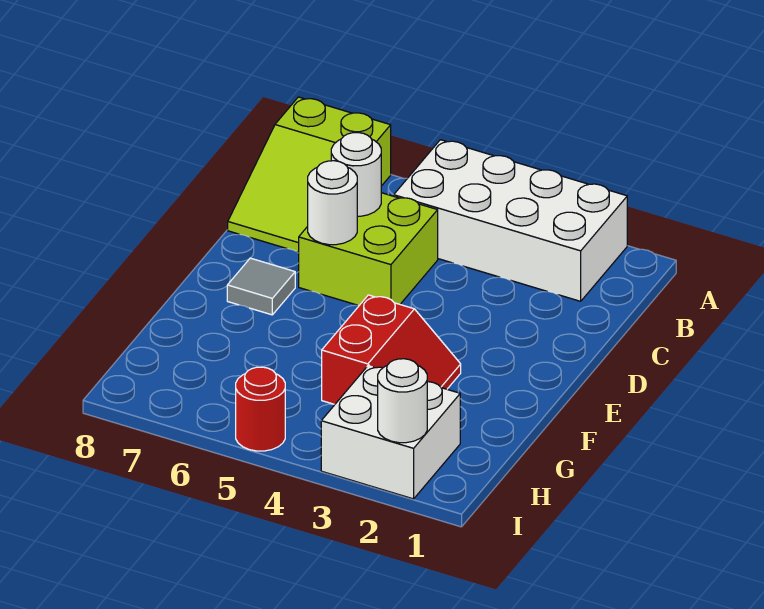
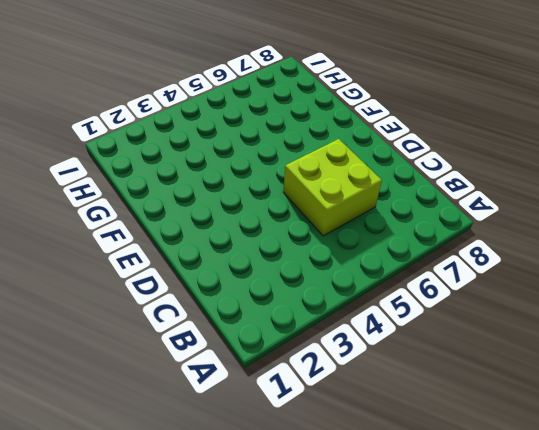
none -> white 2x4 brick [394,140,627,301]
none -> lime 2x3 slope [228,97,391,252]

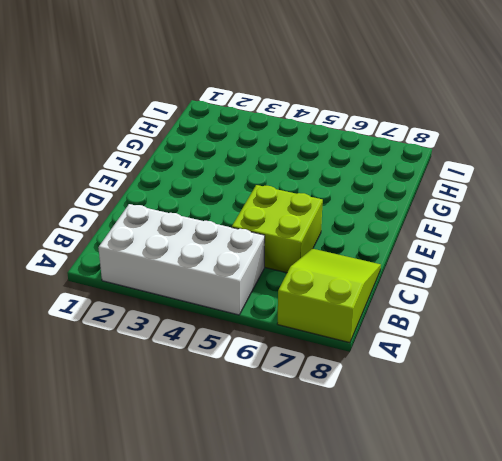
none -> grey 1x1 tile [227,258,295,315]
none -> red 2x2 slope [322,295,461,404]

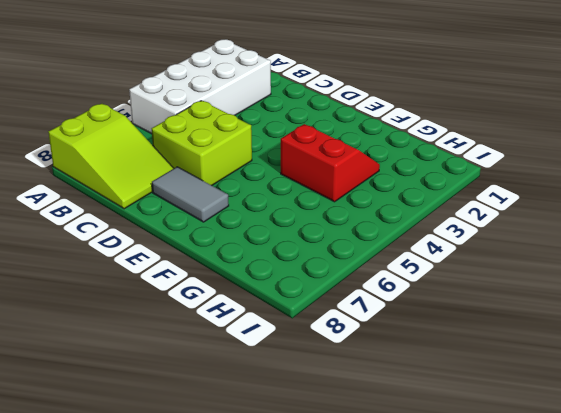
grey 1x2 tile [152,167,229,222] -> grey 1x1 tile [227,258,295,315]
none -> white 2x2 brick [321,366,460,499]
none -> red 1x1 round brick [236,367,285,451]

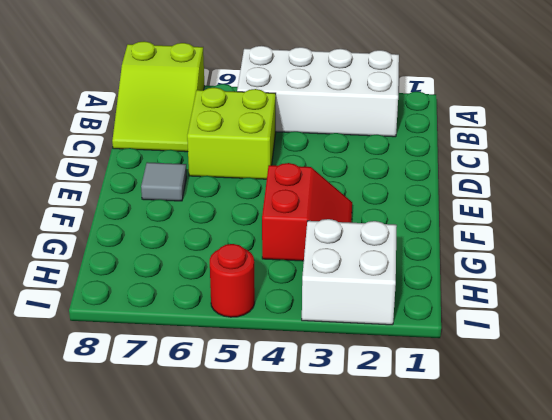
none -> white 1x1 round brick [331,133,381,216]
none -> white 1x1 round brick [308,161,357,245]

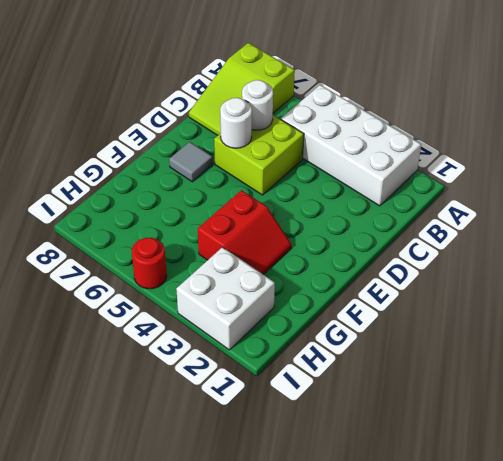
none -> white 1x1 round brick [378,359,427,443]

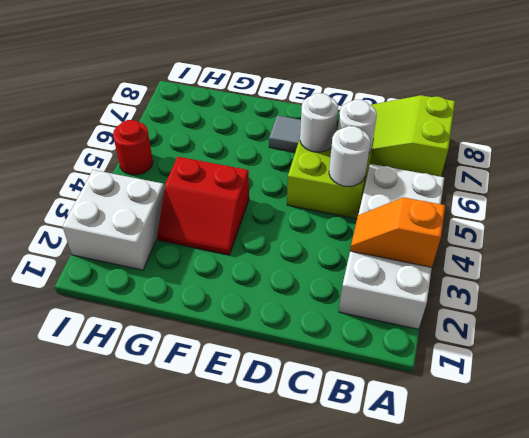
orange 1x2 slope [350,197,445,267] -> none
white 1x1 round brick [329,126,370,187] -> white 1x1 round brick moved to [378,359,427,443]

